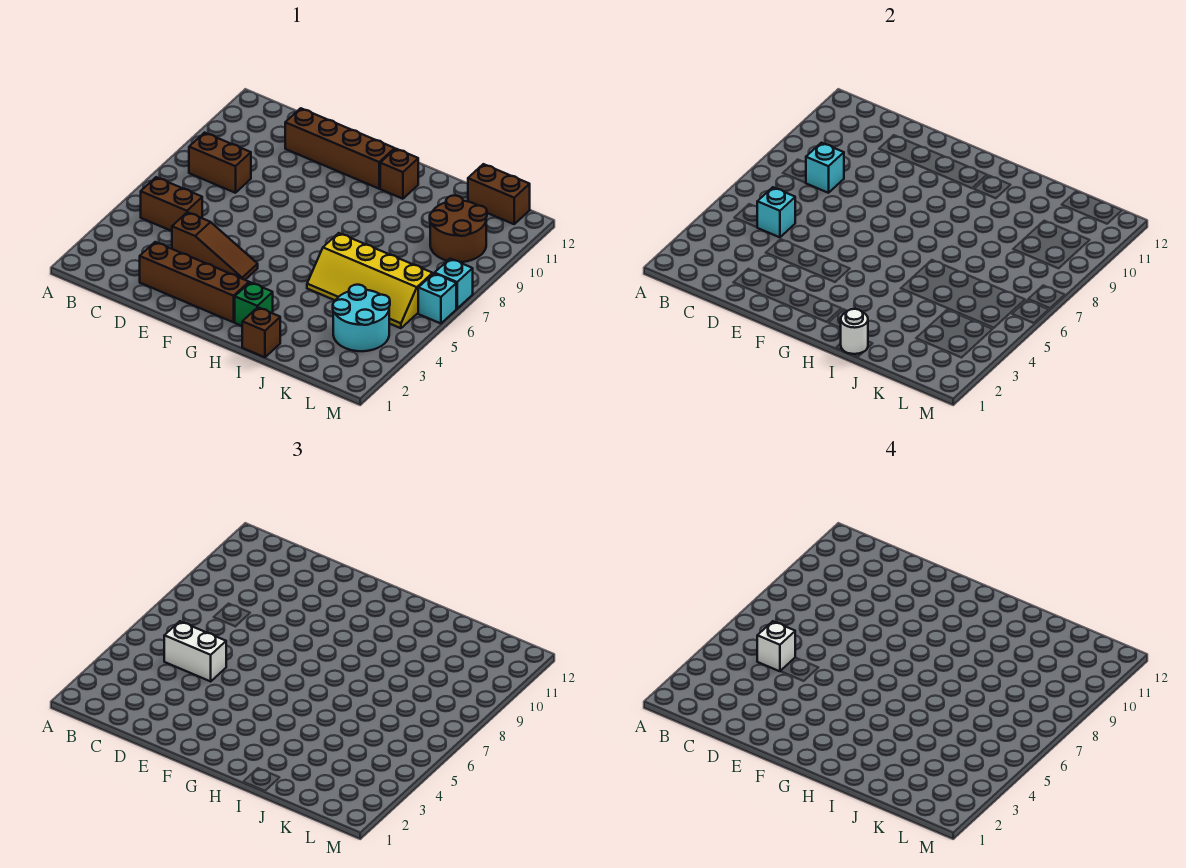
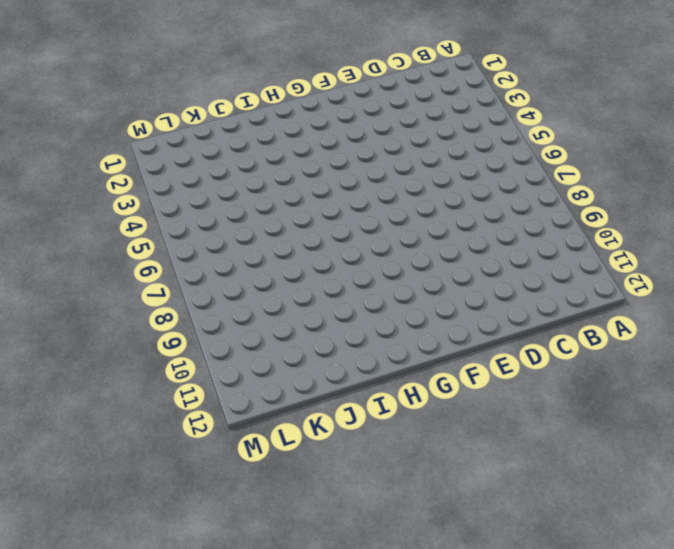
none -> brown 1x2 brick [141,177,202,231]
none -> brown 1x2 brick [189,133,251,193]
none -> brown 1x4 brick [140,242,249,322]

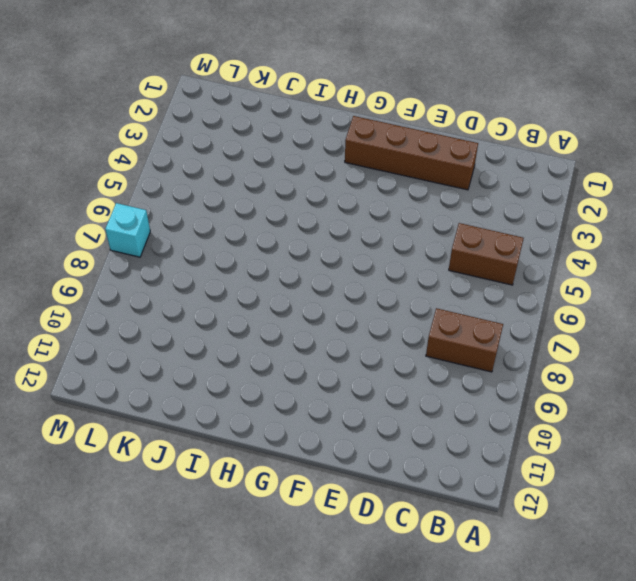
none -> brown 1x3 slope [172,212,258,280]
none -> brown 1x4 brick [285,108,395,189]
none -> green 1x1 brick [235,282,273,326]

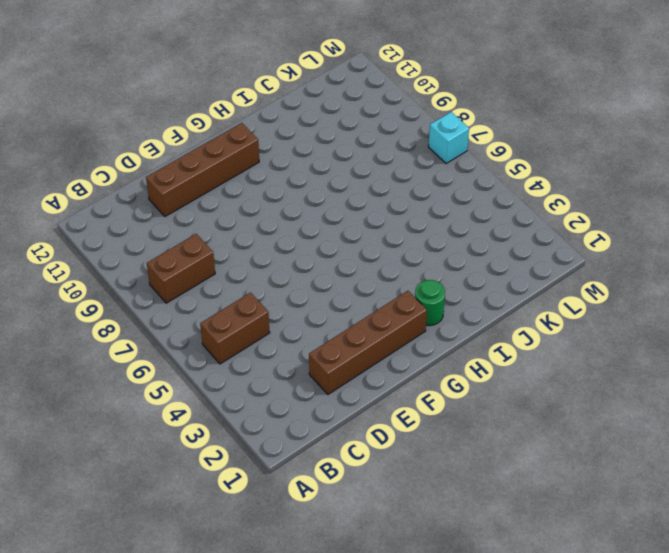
green 1x1 round brick [415,280,445,326] -> green 1x1 brick [235,282,273,326]
none -> brown 1x3 slope [172,212,258,280]
none -> brown 1x1 brick [380,149,418,199]
none -> brown 1x1 brick [242,307,280,357]

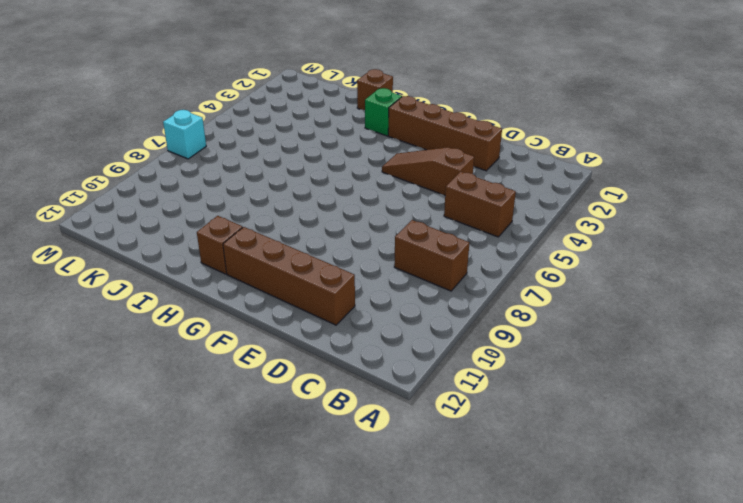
none -> yellow 2x4 slope [307,233,433,328]
none -> cyan 2x2 round brick [333,285,390,351]
none -> brown 2x2 round brick [430,195,487,262]

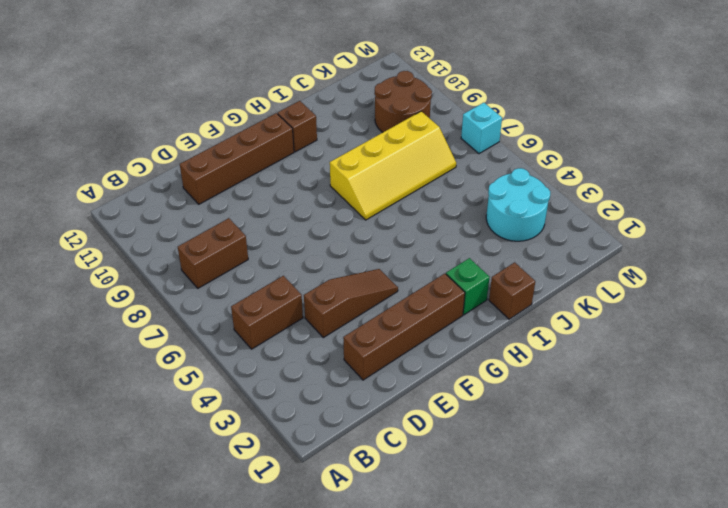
yellow 2x4 slope [330,111,456,220] -> yellow 2x4 slope moved to [307,233,433,328]
none -> brown 1x2 brick [468,164,530,224]
none -> cyan 1x1 brick [418,273,456,323]
none -> cyan 1x1 brick [757,187,795,237]

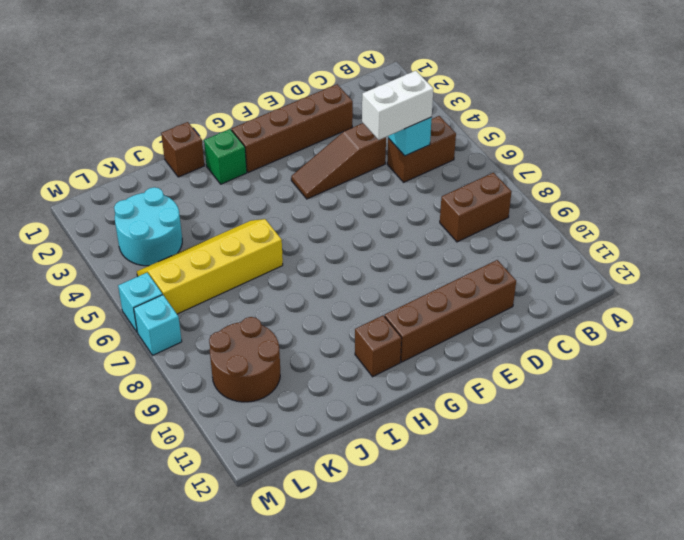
none -> brown 1x2 brick [468,164,530,224]
none -> cyan 1x1 brick [806,143,844,193]
none -> white 1x1 round brick [841,309,868,354]

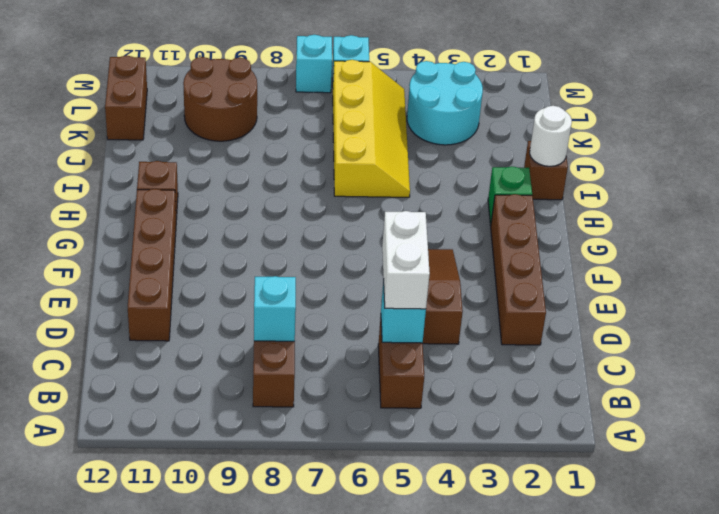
none -> white 1x1 brick [757,621,795,671]

